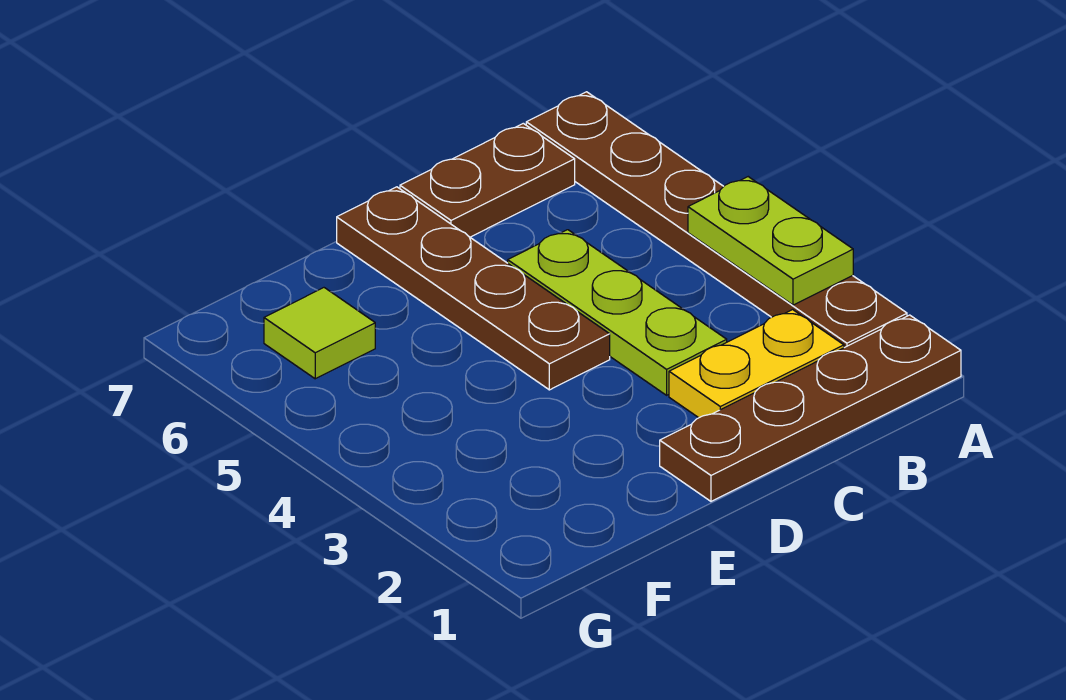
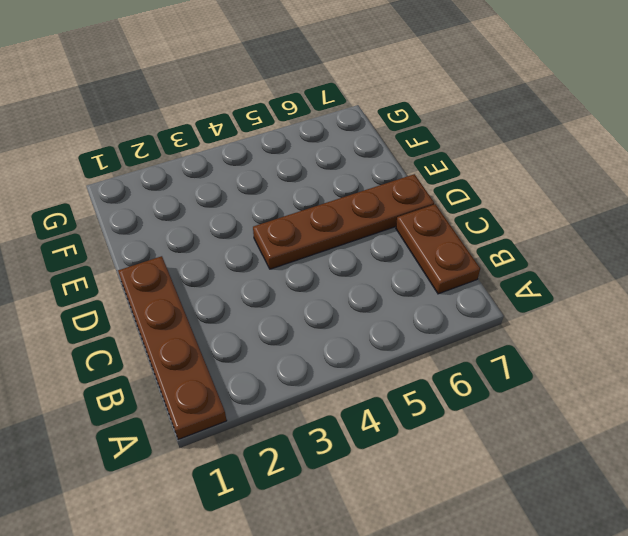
none -> brown 1x6 plate [526,92,907,348]
none -> yellow 1x2 plate [669,310,844,418]

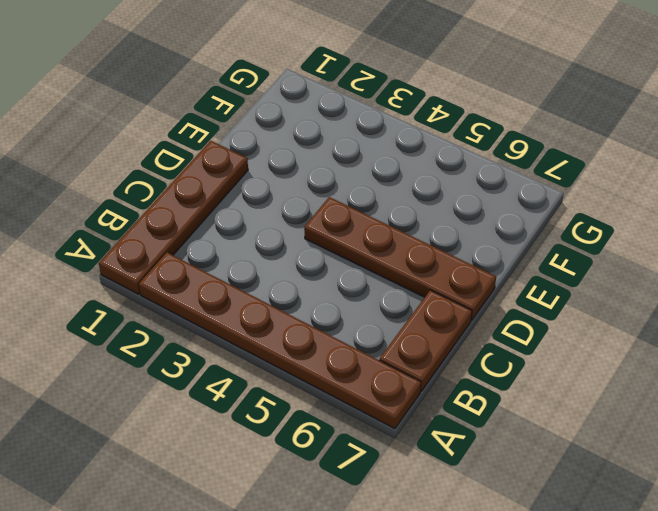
none -> yellow 1x2 plate [669,310,844,418]
none -> lime 1x3 plate [508,230,727,395]

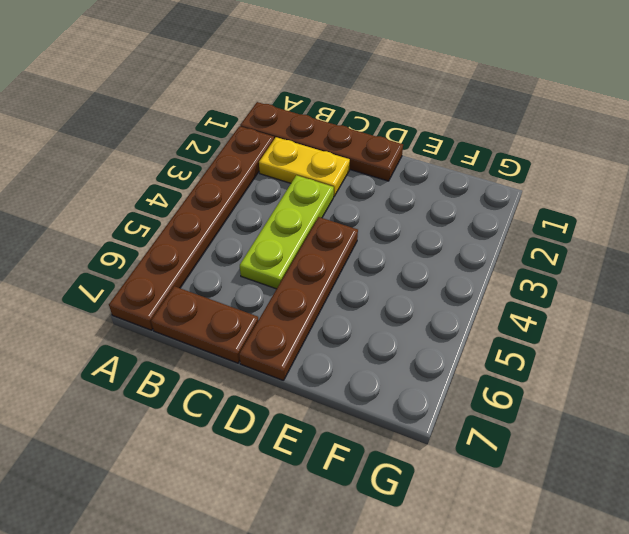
none -> lime 1x1 tile [264,288,375,379]
none -> lime 1x2 plate [688,177,853,305]

